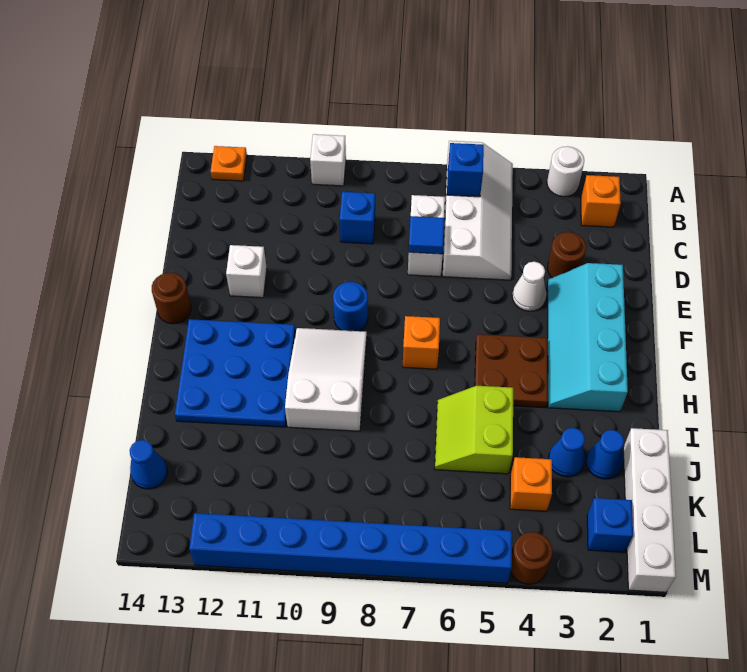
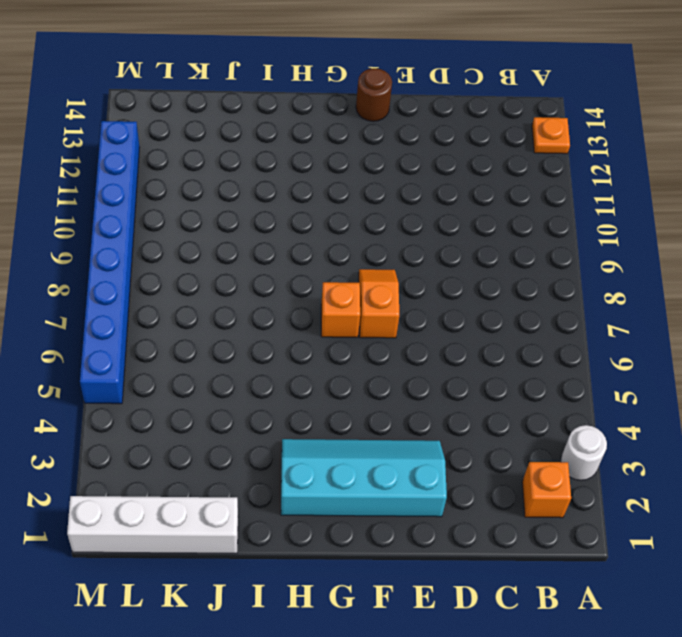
orange 1x2 slope [359,269,399,338] -> none
none -> white 2x4 slope [443,141,513,280]
none -> white 1x1 brick [310,134,346,186]
none -> white 1x2 brick [408,195,445,277]

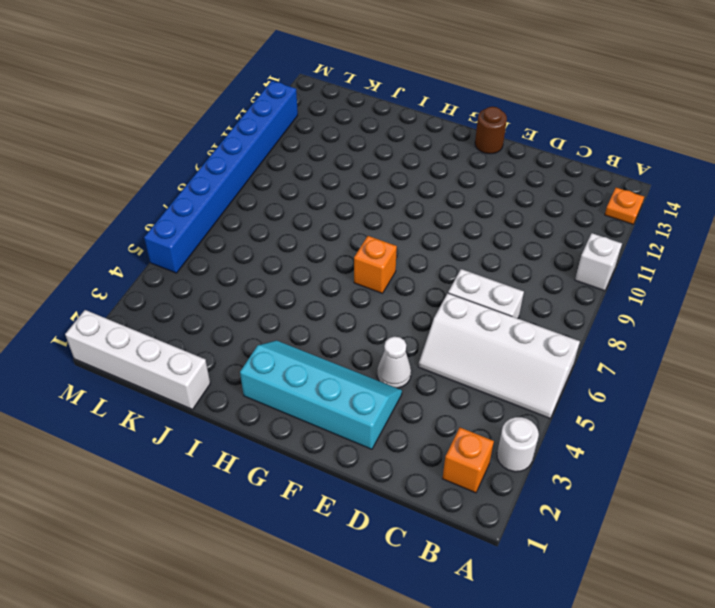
none -> blue 1x1 brick [340,192,375,244]
none -> brown 1x1 round brick [547,232,586,278]
none -> white 1x1 brick [226,245,267,298]

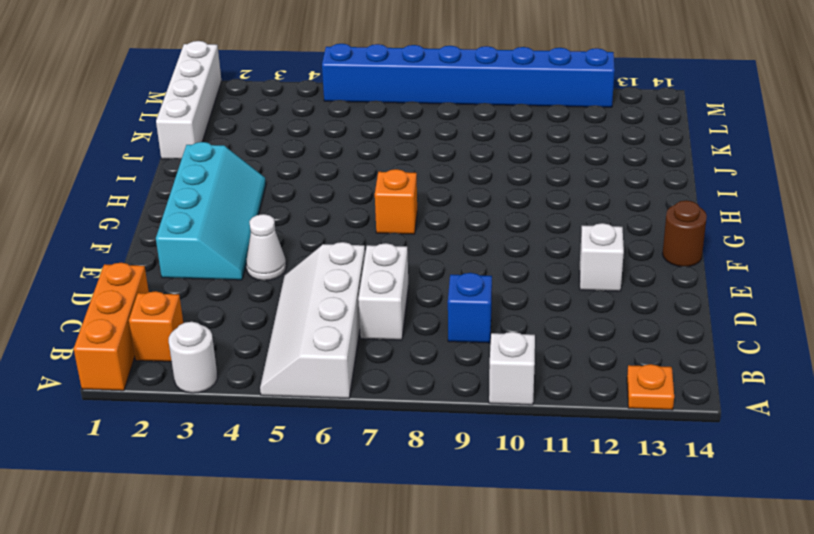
orange 1x3 brick [74,263,149,391] -> none
none -> brown 1x1 round brick [547,232,586,278]
none -> blue 1x1 round brick [333,282,368,331]
none -> brown 2x2 plate [475,334,548,408]

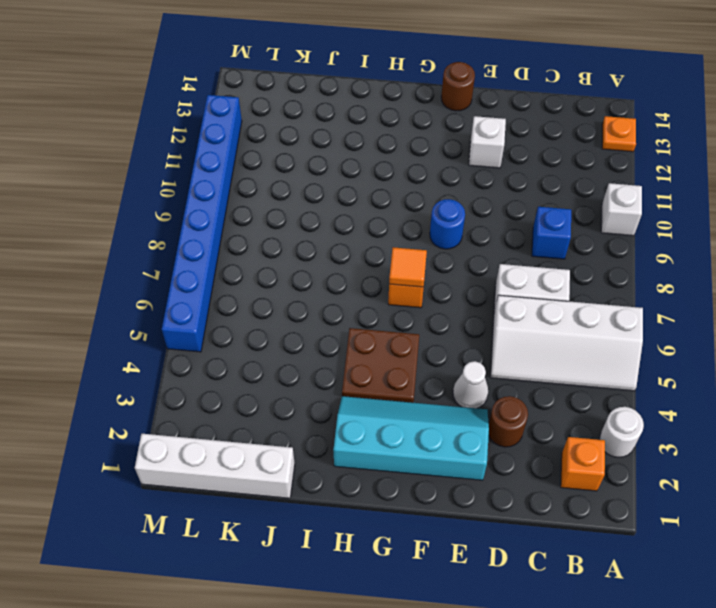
orange 1x1 tile [389,247,427,287] -> none
none -> white 2x3 slope [285,328,367,431]
none -> blue 3x3 plate [175,319,295,427]
none -> lime 2x2 slope [435,386,513,474]

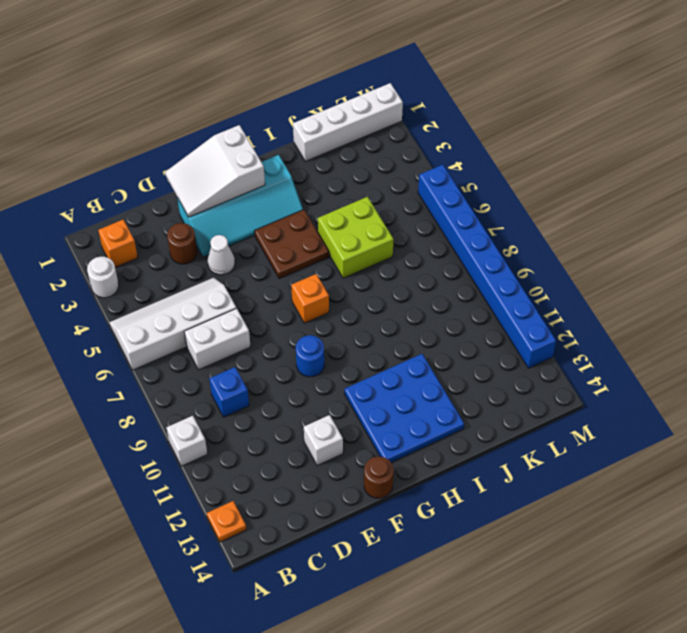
white 2x3 slope [165,125,265,217] -> white 2x3 slope moved to [285,328,367,431]
lime 2x2 brick [318,197,394,278] -> lime 2x2 slope [435,386,513,474]
none -> blue 1x1 cone [586,430,624,479]
none -> blue 1x1 cone [549,428,585,477]
none -> orange 1x1 brick [510,457,552,511]

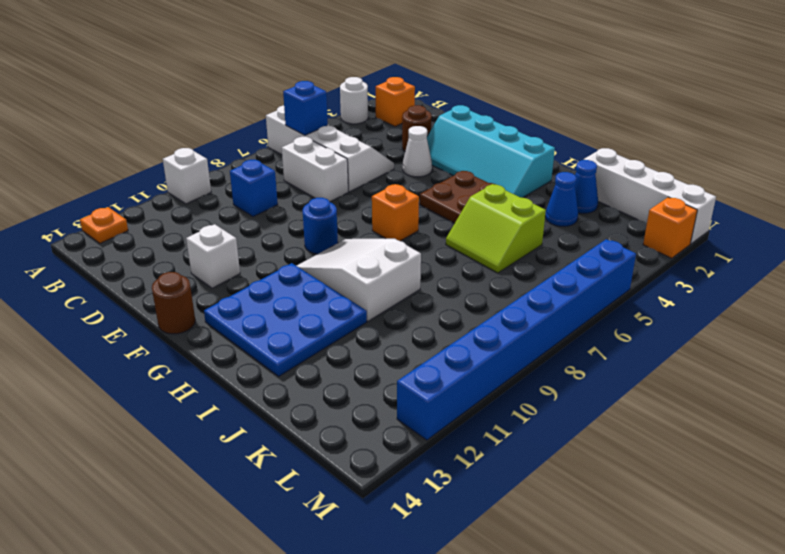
orange 1x1 brick [643,197,697,258] -> orange 1x1 brick moved to [510,457,552,511]
none -> blue 1x1 cone [130,440,167,489]
none -> blue 1x1 brick [587,498,633,552]
none -> brown 1x1 round brick [511,532,553,584]

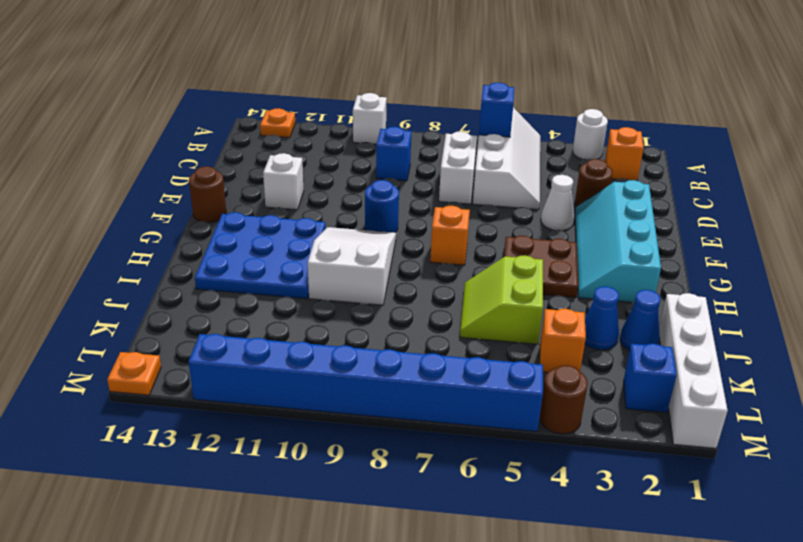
orange 1x1 plate [107,352,161,395] -> none
none -> blue 1x1 cone [130,440,167,489]
none -> blue 1x1 tile [409,216,445,254]

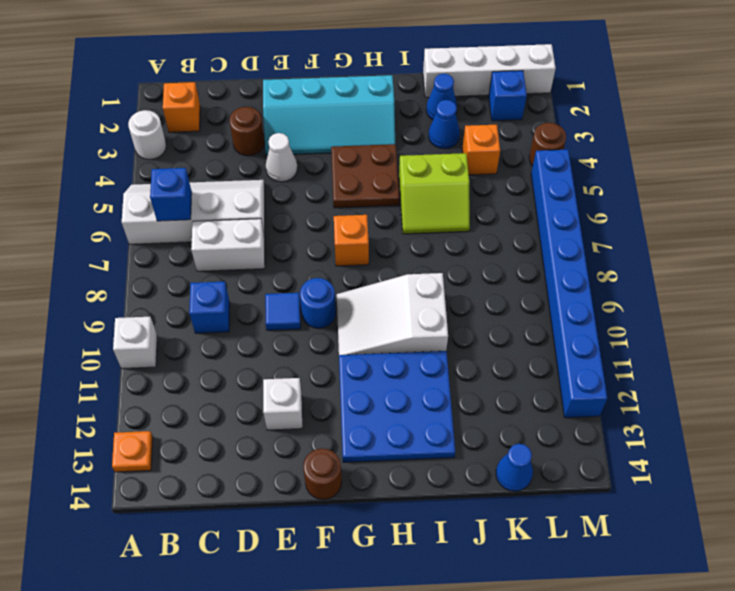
blue 1x1 tile [265,293,301,330] -> blue 1x1 tile moved to [409,216,445,254]

